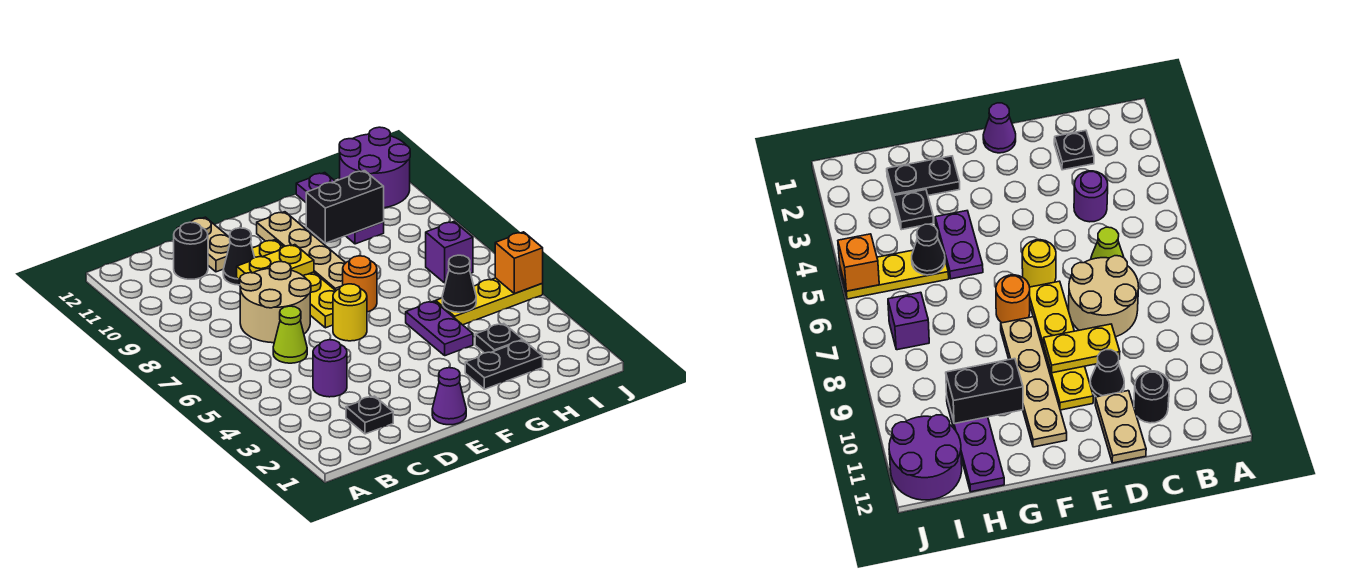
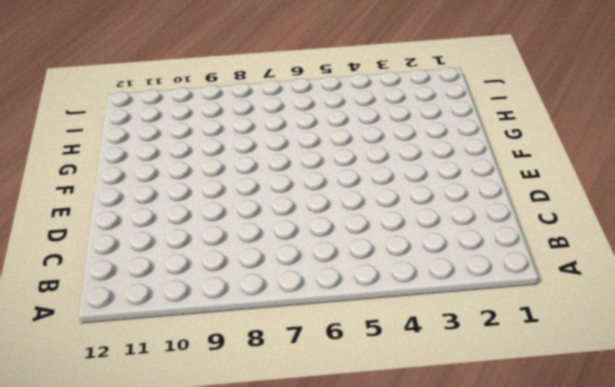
none -> black 1x1 plate [346,396,393,434]
none -> purple 1x1 round brick [313,340,347,397]
none -> lime 1x1 cone [273,306,307,363]

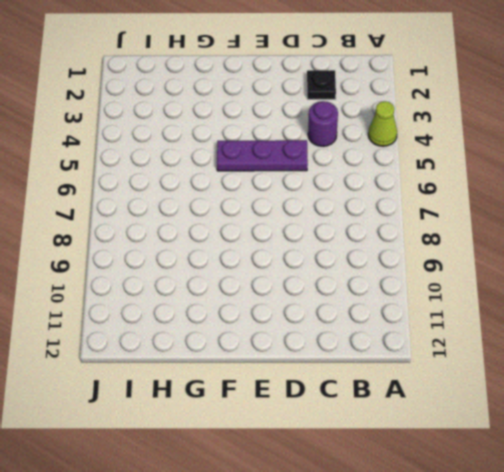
lime 1x1 cone [368,101,397,146] -> lime 1x1 cone moved to [273,306,307,363]
purple 1x3 plate [217,140,308,171] -> purple 1x3 plate turned to [296,173,384,244]
none -> tan 2x2 round brick [240,262,311,343]
none -> black 1x1 round brick [174,222,208,279]
none -> black 1x1 cone [223,228,255,285]

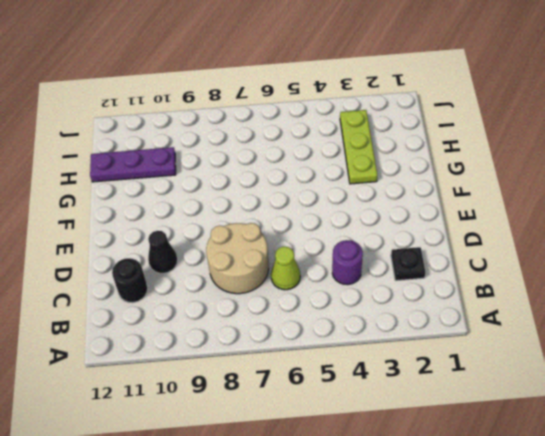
lime 1x3 plate [340,110,378,184] -> black 1x1 plate [475,323,523,353]
none -> tan 1x2 plate [177,217,230,272]
none -> purple 1x1 cone [432,368,466,425]
none -> yellow 1x1 round brick [333,284,367,341]

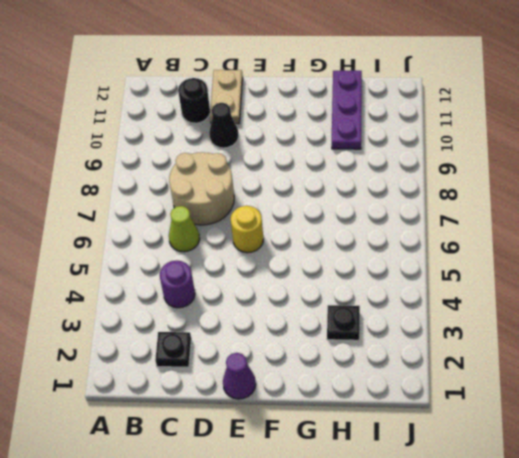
none -> yellow 1x4 plate [252,240,336,328]
none -> orange 1x1 round brick [343,256,377,312]
none -> tan 1x4 plate [257,212,345,290]

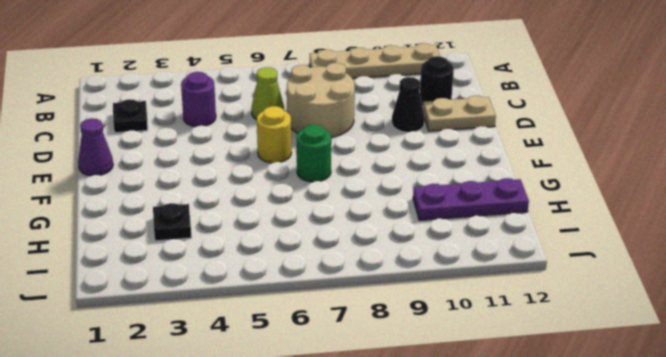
tan 1x4 plate [310,43,440,78] -> tan 1x4 plate moved to [257,212,345,290]
green 1x1 round brick [297,124,331,182] -> orange 1x1 round brick [343,256,377,312]
none -> yellow 1x4 plate [252,240,336,328]
none -> black 1x2 plate [465,340,543,389]
none -> purple 1x2 plate [406,301,473,356]

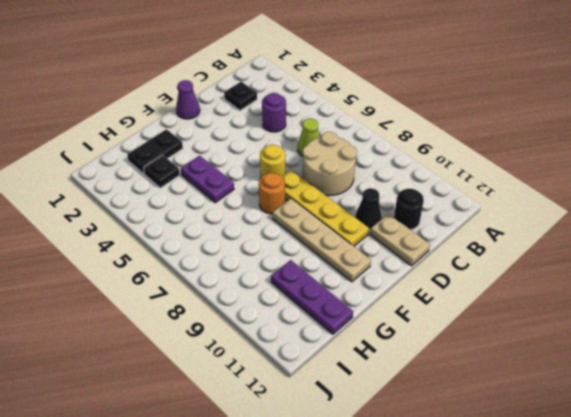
none -> yellow 1x3 plate [436,278,543,325]
none -> purple 1x1 brick [426,222,473,283]
none -> purple 2x2 round brick [339,127,410,208]

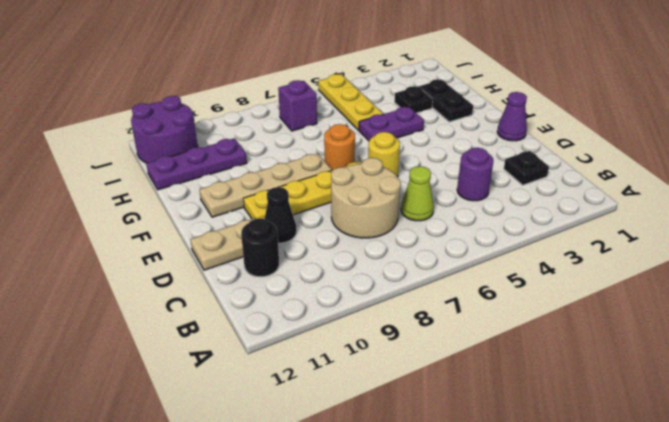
none -> yellow 1x2 plate [237,245,314,280]
none -> black 1x2 brick [306,171,384,243]
none -> black 1x1 cone [442,255,476,312]

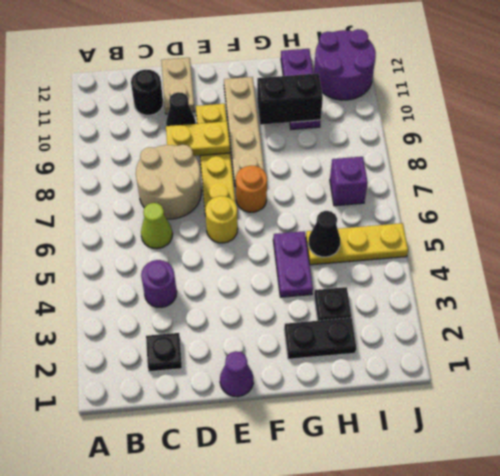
none -> orange 1x1 brick [495,232,543,293]

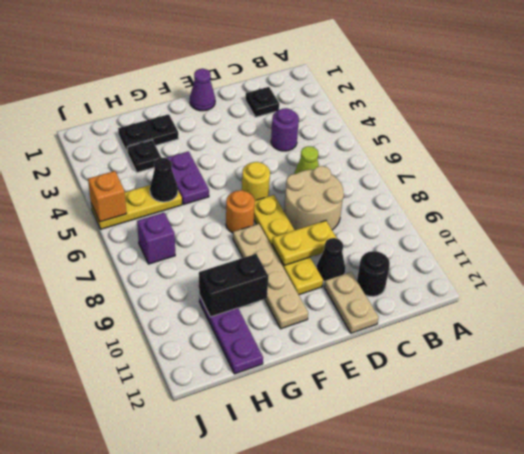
none -> purple 2x2 round brick [339,127,410,208]

